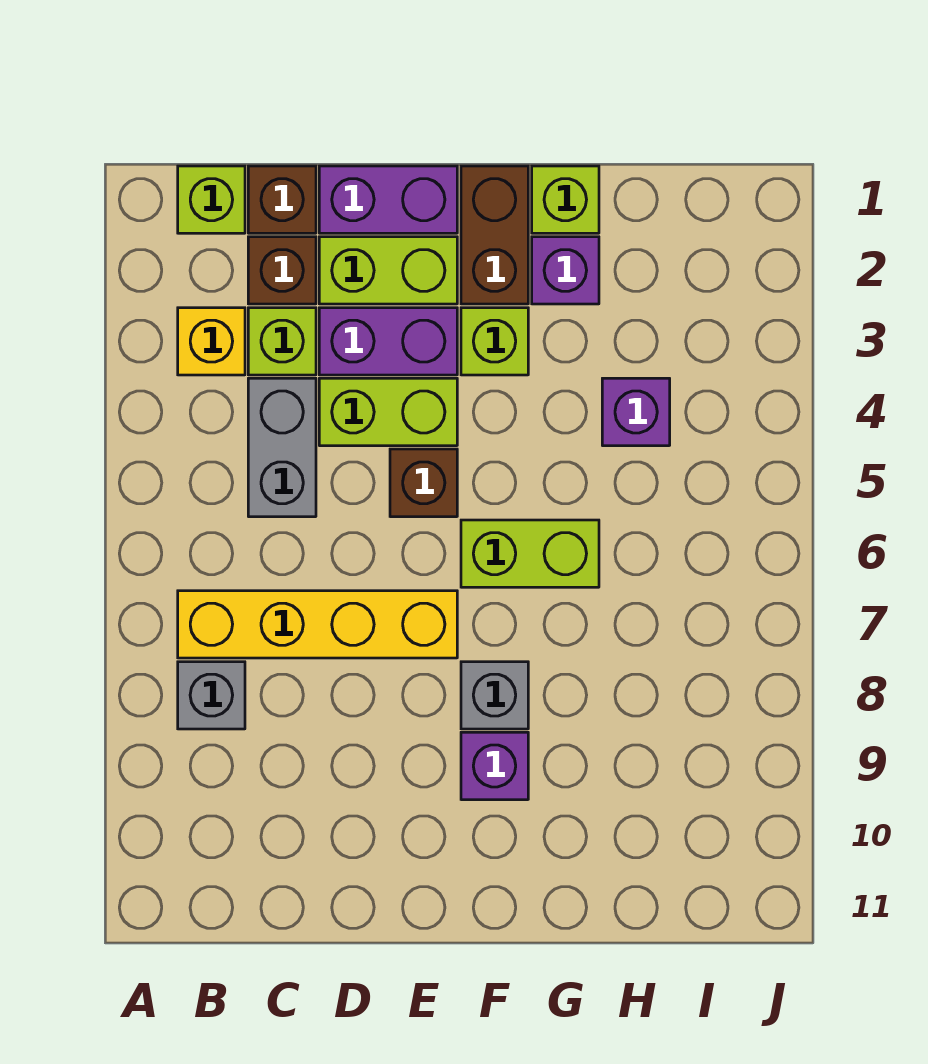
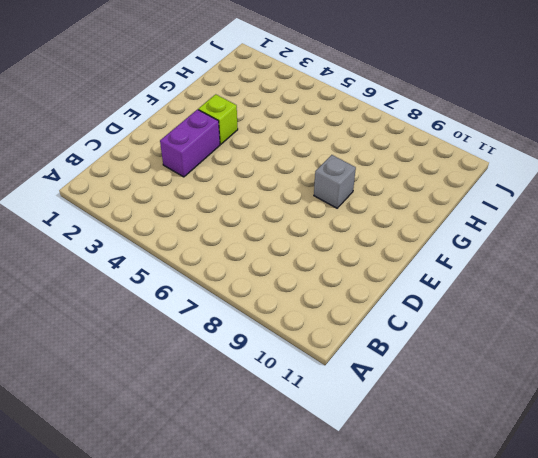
none -> lime 1x1 brick [178,166,245,233]
none -> yellow 1x1 brick [178,308,245,375]
none -> yellow 1x4 brick [178,591,457,658]

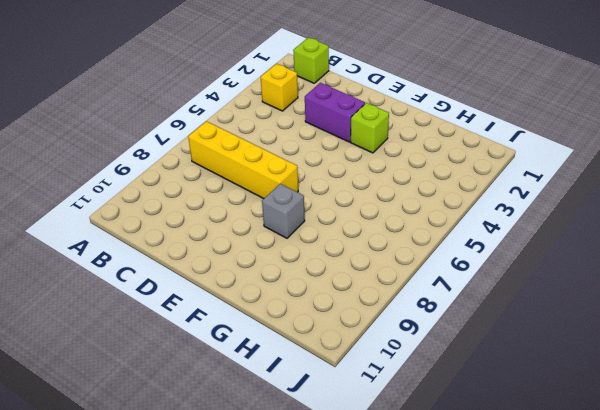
none -> grey 1x1 brick [178,662,245,729]
none -> brown 1x1 brick [248,166,316,233]
none -> brown 1x1 brick [248,237,316,304]

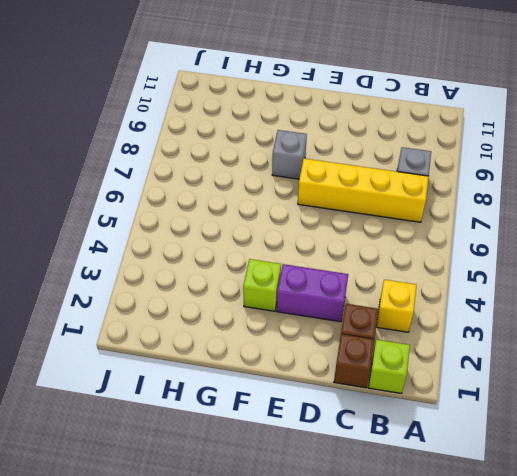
none -> lime 1x1 brick [248,308,316,375]
none -> grey 1x2 brick [248,378,316,517]
none -> purple 1x2 brick [319,166,457,233]

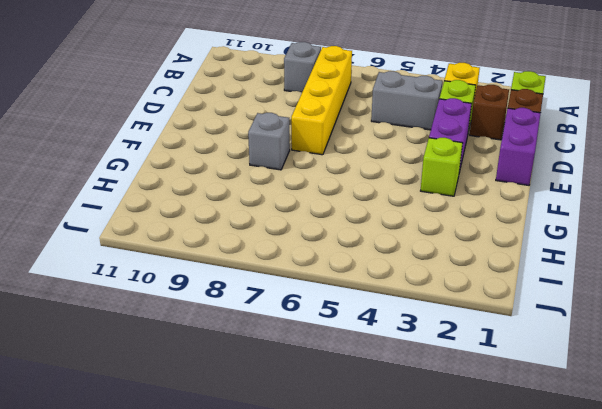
none -> lime 1x2 brick [319,237,457,304]
none -> lime 1x2 brick [319,378,457,446]
none -> brown 1x1 brick [390,449,457,517]

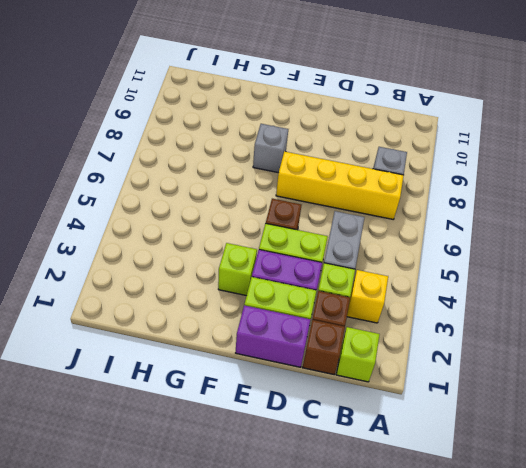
none -> brown 1x2 brick [461,166,528,304]
none -> lime 1x2 brick [461,520,599,587]
none -> purple 1x1 brick [461,732,528,800]

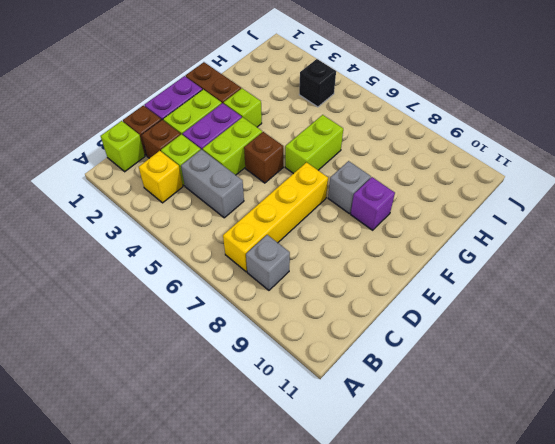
black 1x1 brick [299,59,336,107] -> none
none -> lime 1x1 brick [532,166,599,233]
none -> purple 1x1 brick [532,237,599,304]
none -> purple 1x1 brick [602,378,670,446]

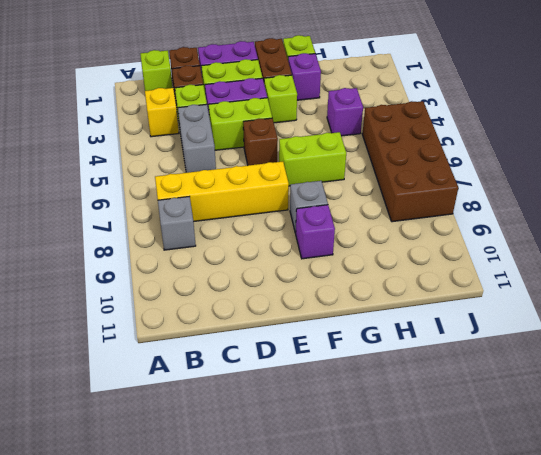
brown 2x4 brick [362,101,458,222] -> none

